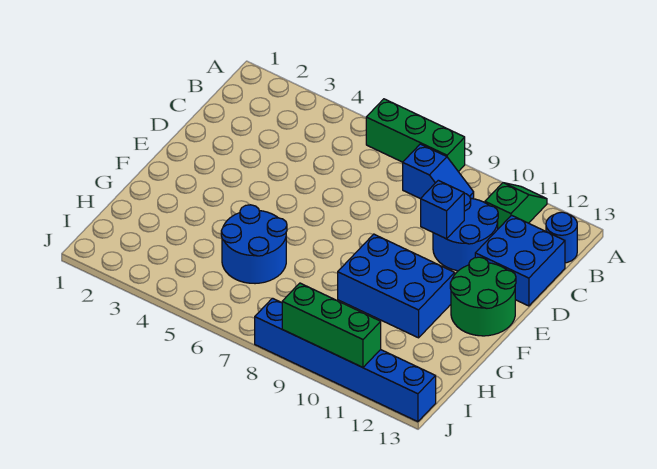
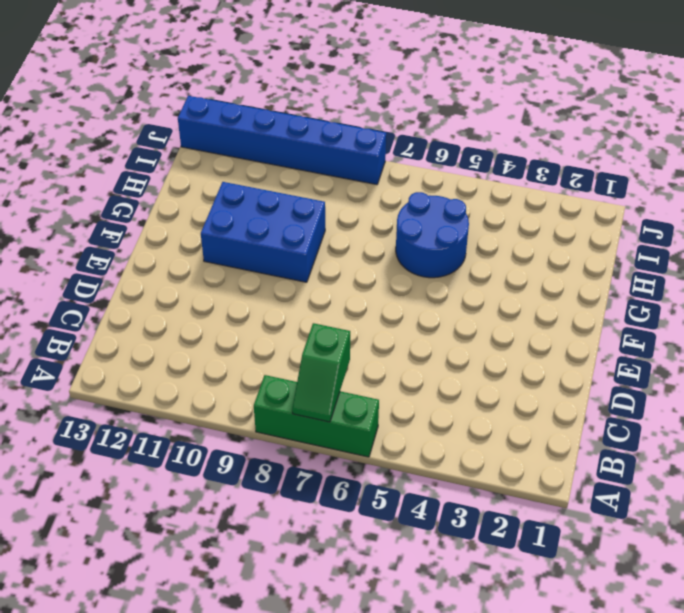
green 1x2 slope [292,323,350,422] -> green 1x2 slope moved to [485,183,547,229]
none -> blue 1x2 slope [403,144,474,199]
none -> blue 1x1 round brick [546,212,577,263]
none -> blue 2x2 round brick [433,193,498,271]

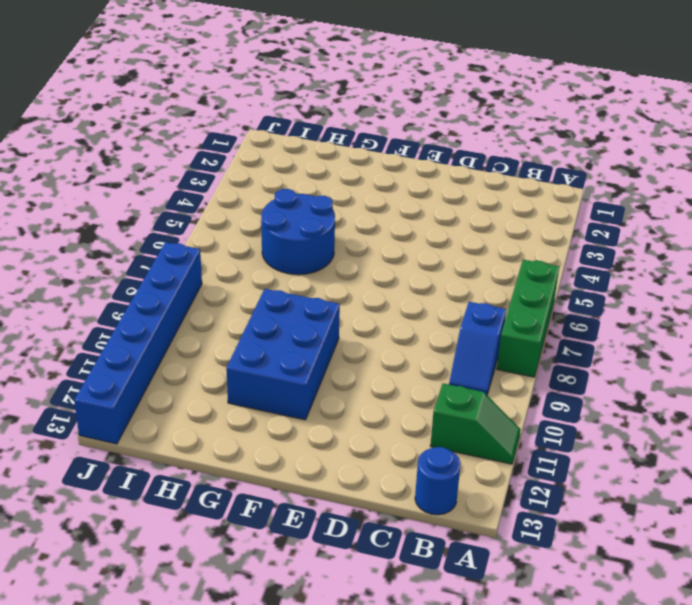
none -> blue 2x2 round brick [433,193,498,271]
none -> blue 2x2 brick [475,215,565,306]
none -> green 2x2 round brick [450,257,516,336]

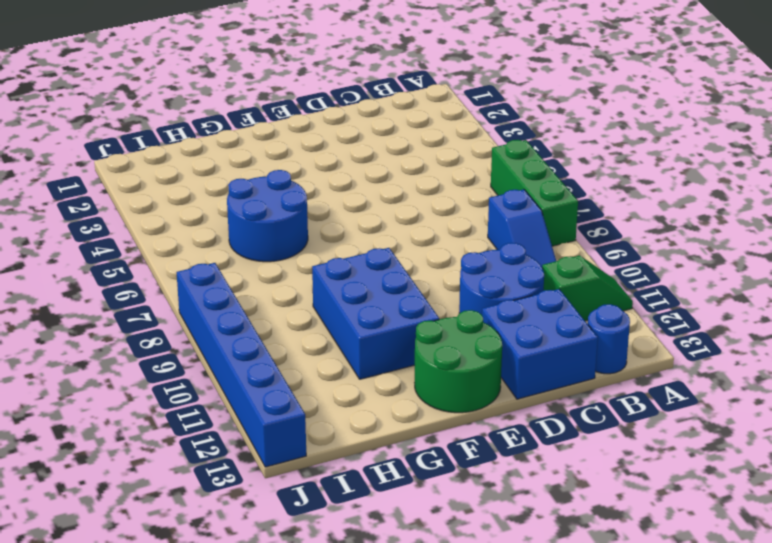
none -> blue 1x1 brick [421,180,464,239]
none -> green 1x3 brick [282,283,381,367]

